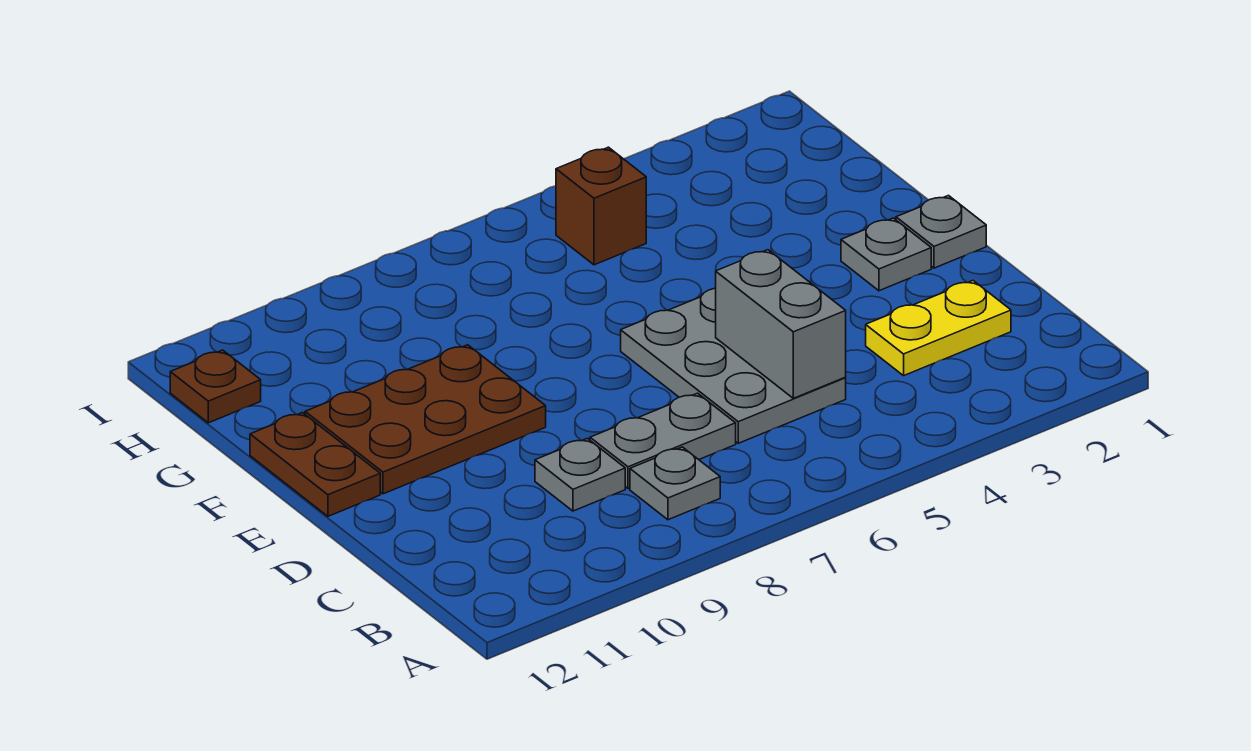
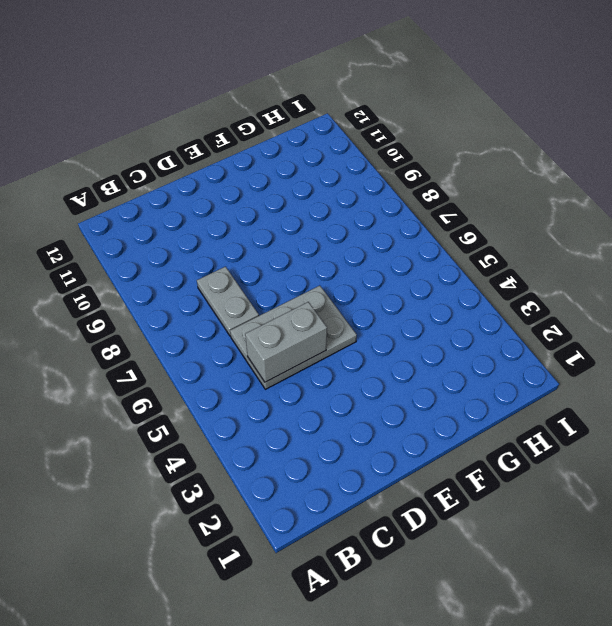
none -> grey 1x1 plate [630,447,720,520]
none -> yellow 1x2 plate [866,281,1011,376]
none -> grey 1x1 plate [535,438,625,511]

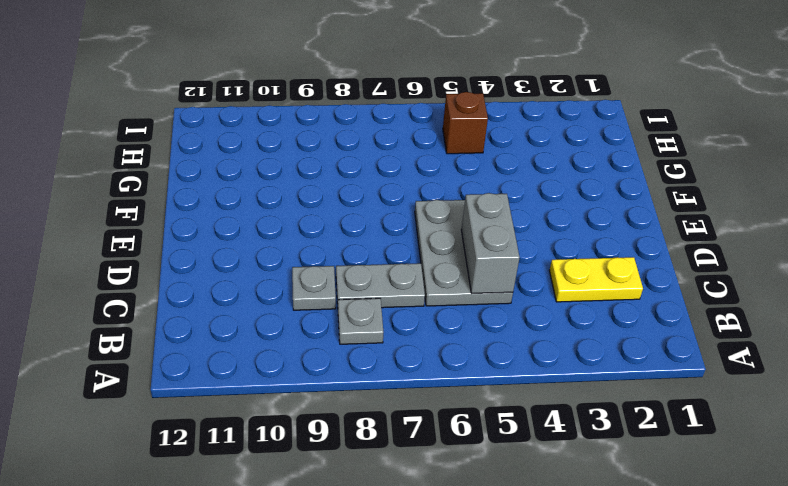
none -> grey 1x1 plate [896,196,986,268]
none -> grey 1x1 plate [841,218,931,291]
none -> brown 2x3 plate [305,345,546,494]

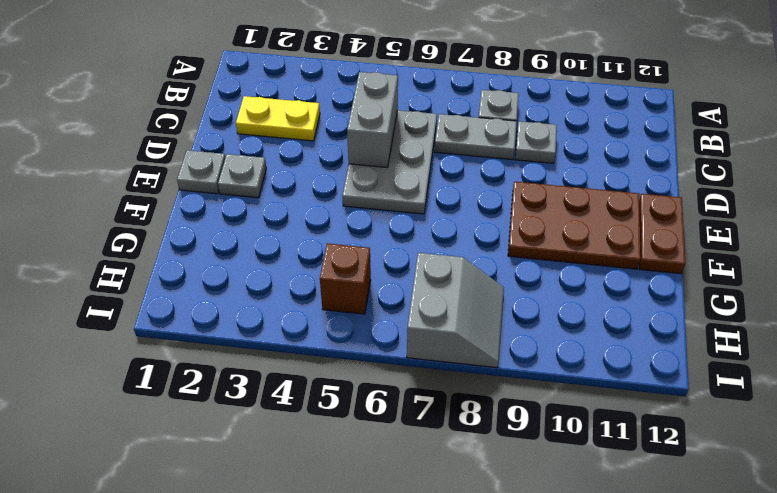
grey 2x2 slope [407,253,504,368] -> none
none -> brown 1x1 plate [170,350,261,423]

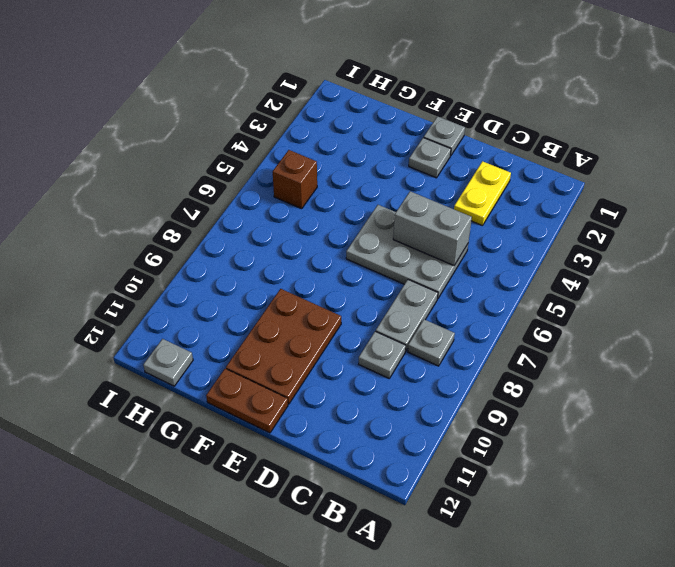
grey 1x1 plate [143,339,193,386] -> brown 1x1 plate [170,350,261,423]

